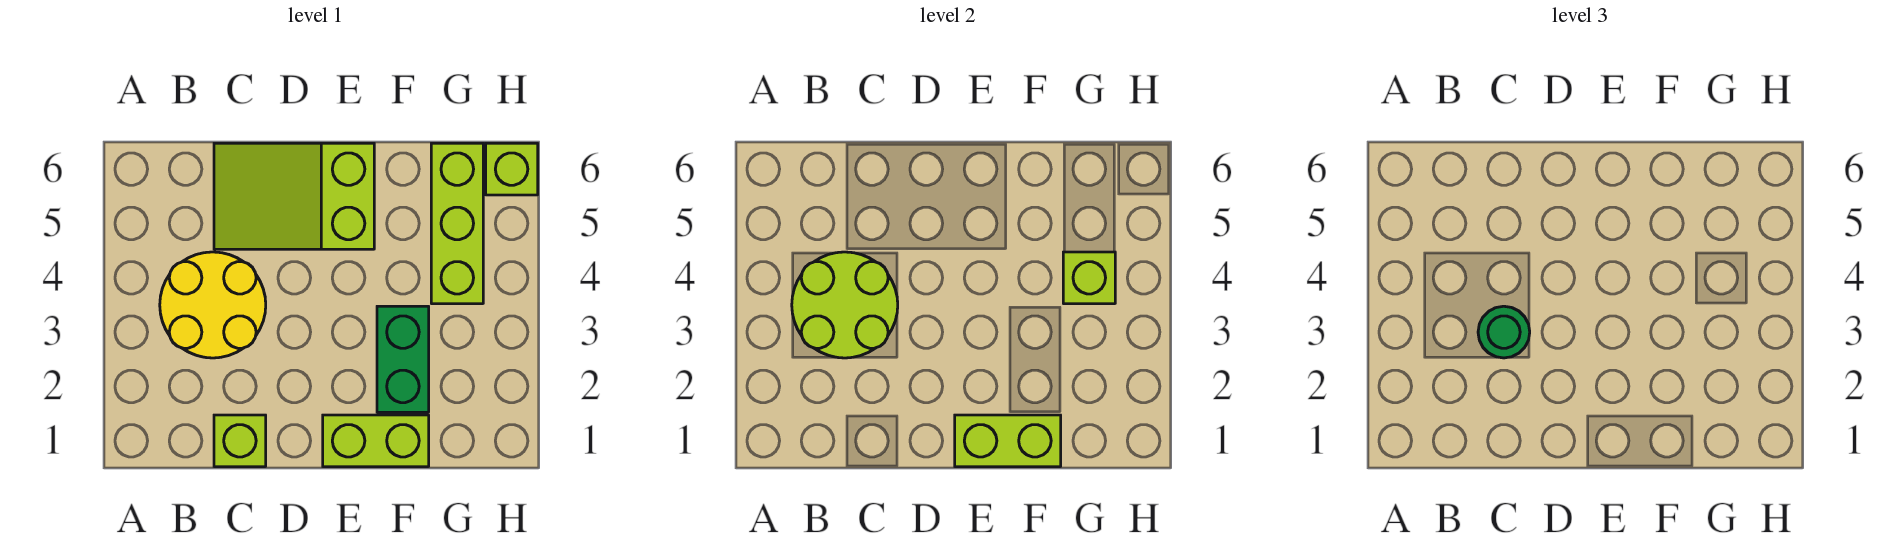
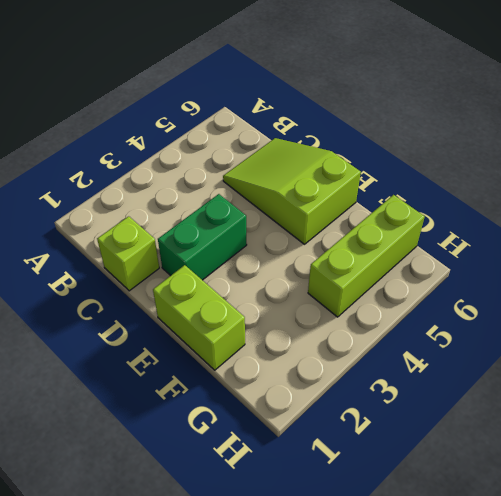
green 1x2 brick [158,194,247,280] -> green 1x2 brick moved to [377,306,429,412]
none -> yellow 2x2 round brick [160,252,266,358]
none -> lime 1x1 brick [486,143,538,195]

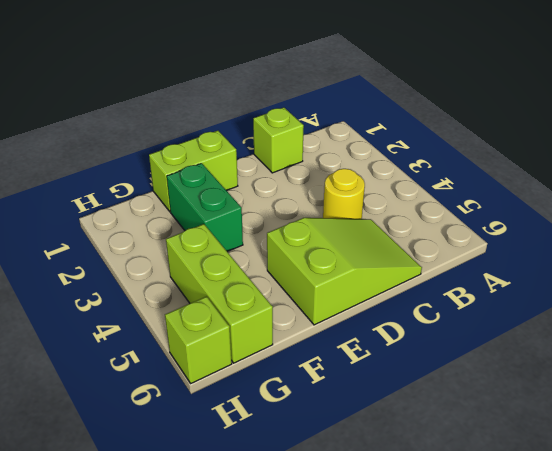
yellow 1x1 round brick [323,169,365,219] -> yellow 2x2 round brick [160,252,266,358]
none -> lime 2x2 round brick [792,252,898,358]
none -> lime 1x2 brick [955,415,1061,467]

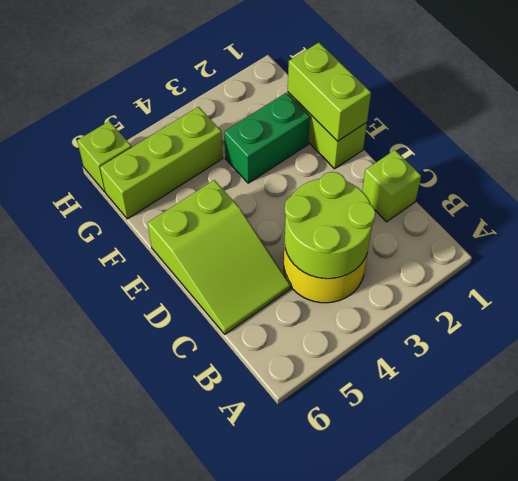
none -> lime 1x1 brick [1063,252,1115,304]
none -> green 1x1 round brick [1478,306,1530,358]

